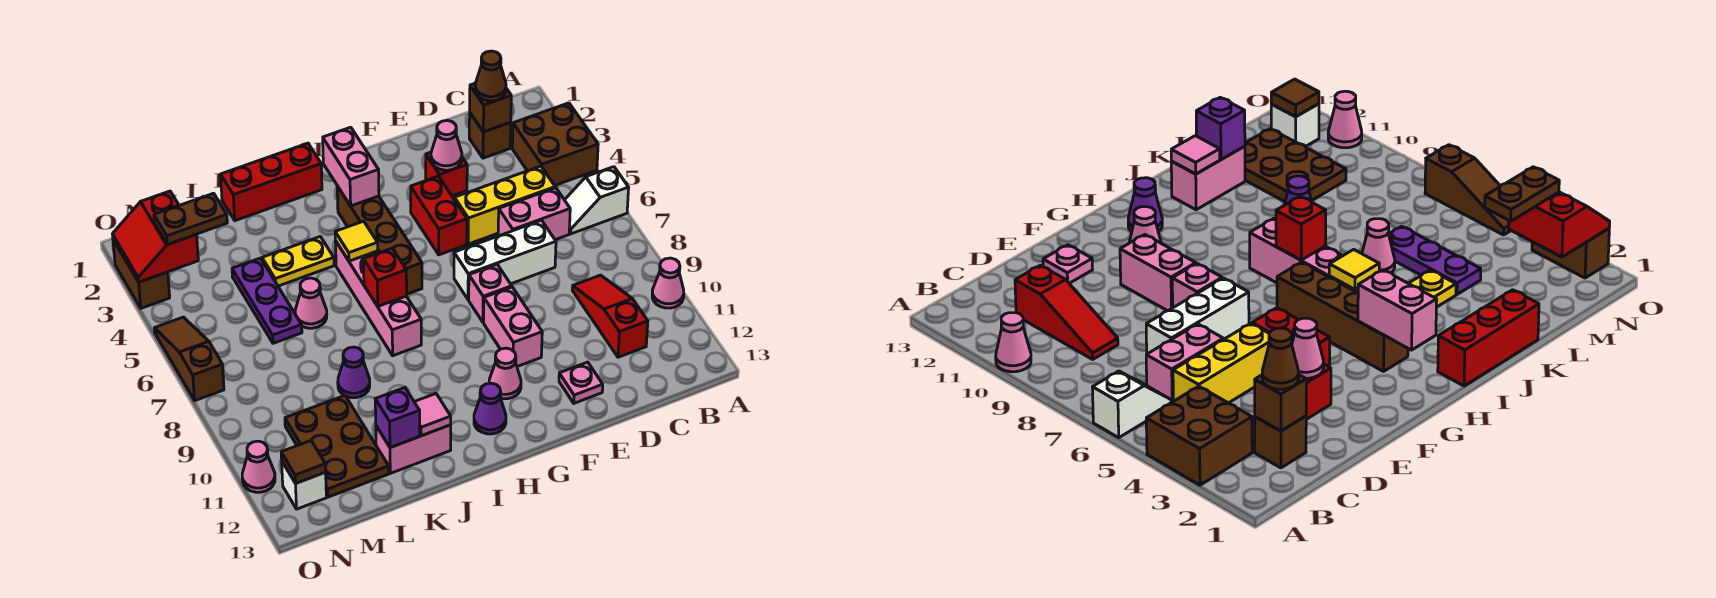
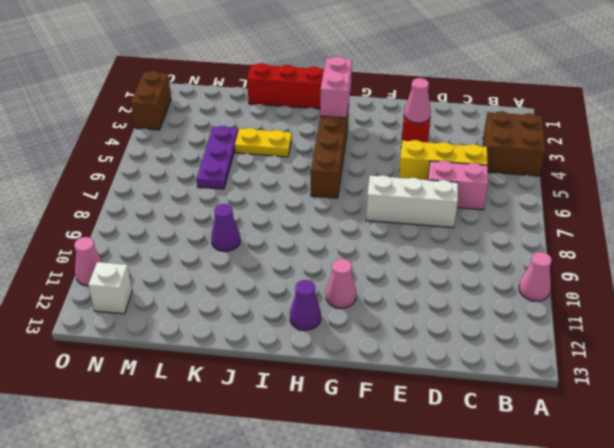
none -> white 1x2 slope [565,167,629,234]
none -> brown 1x1 brick [469,113,511,158]
none -> red 1x3 slope [572,275,648,357]
none -> pink 1x1 plate [559,362,603,403]

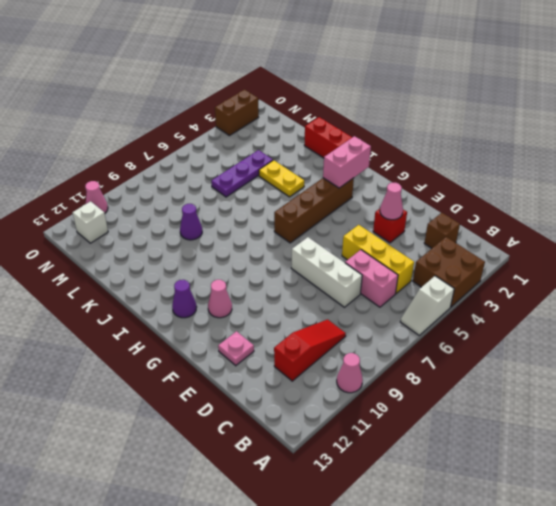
white 1x2 slope [400,276,454,335] -> white 1x2 slope turned to [565,167,629,234]
none -> red 1x2 brick [411,176,467,255]
none -> pink 1x1 brick [469,265,512,322]
none -> pink 1x2 brick [484,287,542,367]
none -> pink 1x4 brick [335,241,421,356]

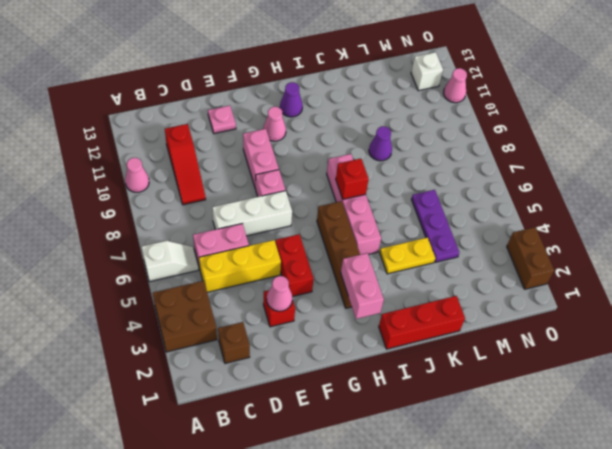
none -> pink 1x2 brick [376,425,451,473]
none -> pink 1x1 cone [295,278,327,328]
none -> brown 2x3 plate [285,395,389,497]
none -> brown 1x3 slope [154,317,224,401]

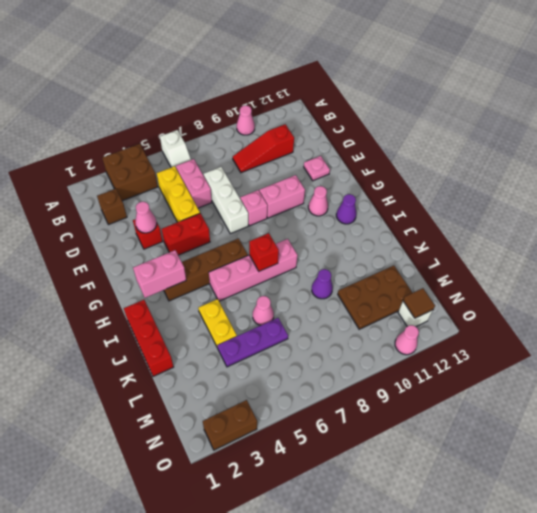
none -> pink 1x2 brick [376,425,451,473]
none -> brown 1x3 slope [154,317,224,401]
none -> brown 1x1 brick [470,84,511,132]
none -> yellow 1x1 tile [335,221,378,261]

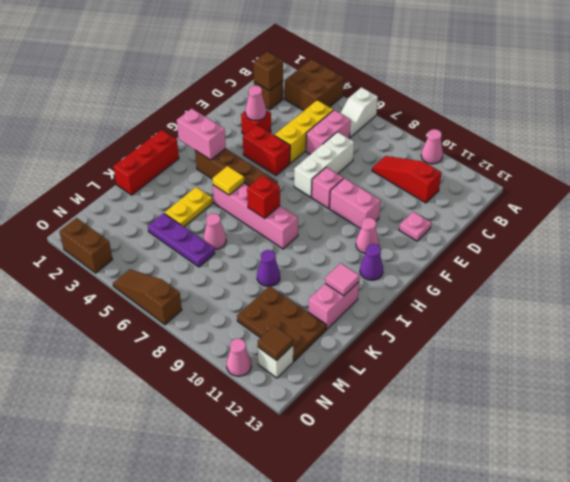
none -> purple 1x1 brick [375,388,420,448]
none -> red 2x2 slope [113,191,198,282]
none -> brown 1x1 cone [475,51,506,101]
none -> brown 1x2 plate [154,193,227,244]

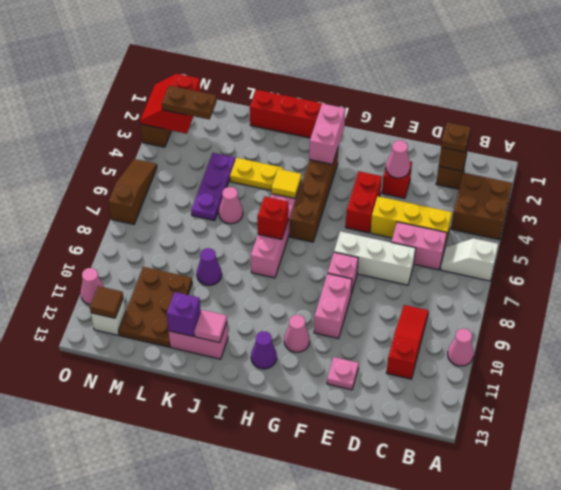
brown 1x1 plate [441,123,471,152] -> brown 1x1 cone [475,51,506,101]

